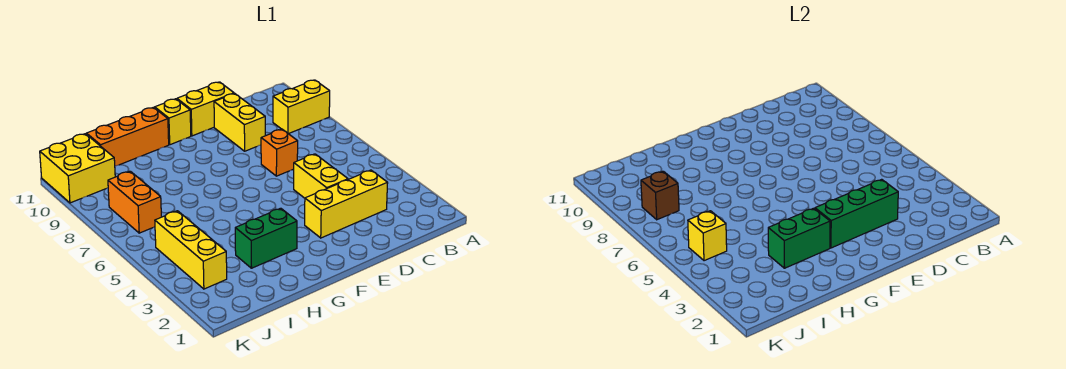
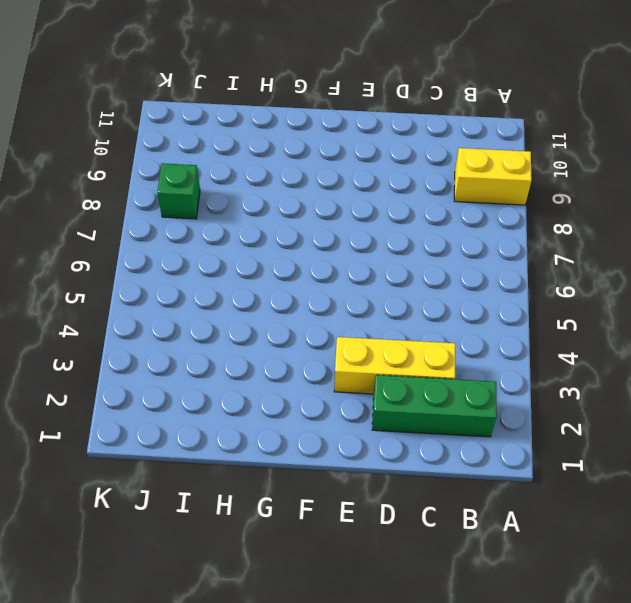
green 1x3 brick [372,375,497,437] -> green 1x3 brick moved to [815,179,898,248]
green 1x1 brick [157,163,200,219] -> orange 1x2 brick [108,171,161,233]
none -> yellow 1x2 brick [293,154,348,198]
none -> orange 1x1 brick [261,129,298,176]
none -> yellow 1x2 brick [214,94,265,151]

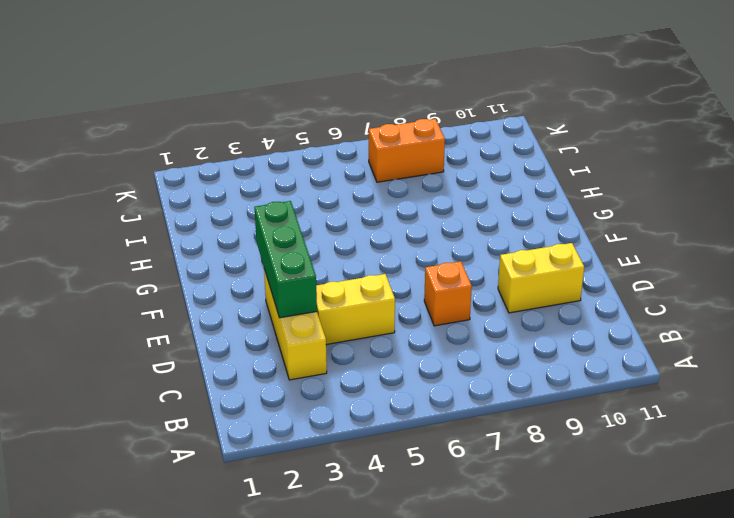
none -> yellow 1x2 brick [273,80,330,134]
none -> yellow 1x2 brick [177,82,234,136]
none -> yellow 1x1 brick [155,99,191,145]

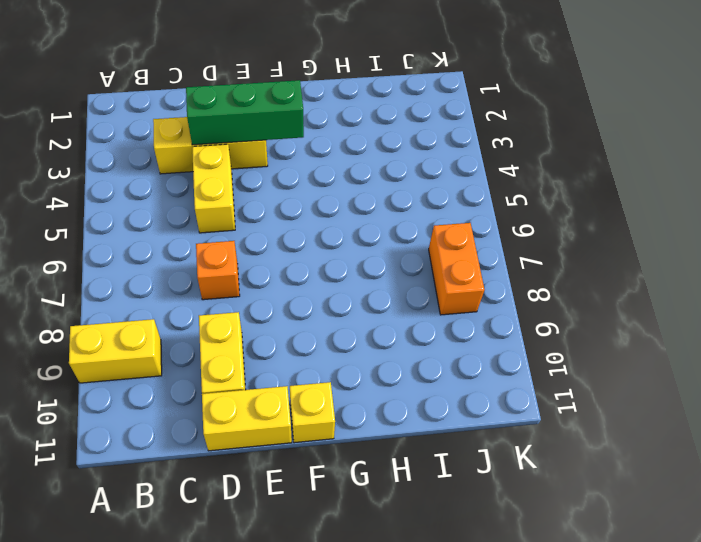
none -> green 1x2 brick [235,208,297,268]
none -> orange 1x3 brick [86,107,169,166]
none -> yellow 1x3 brick [155,211,227,289]

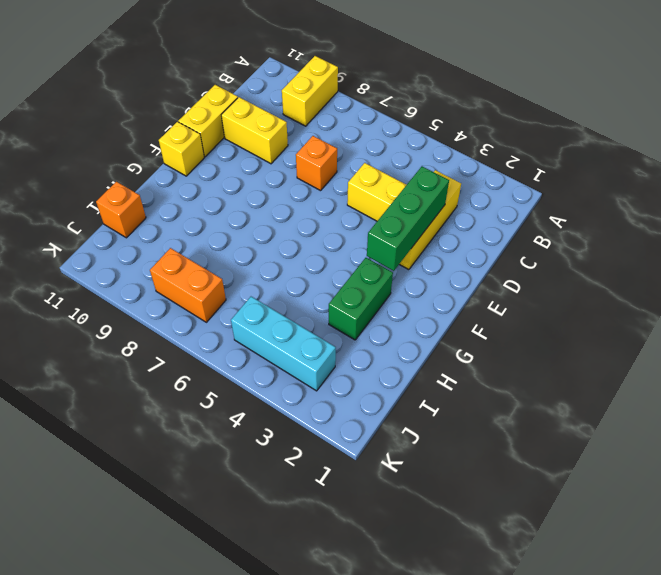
orange 1x1 brick [96,182,146,238] -> orange 1x3 brick [86,107,169,166]
cyan 1x3 brick [231,297,336,391] -> yellow 1x3 brick [155,211,227,289]
none -> yellow 2x2 brick [40,134,115,203]
none -> green 1x2 brick [768,208,830,268]
none -> yellow 1x1 brick [688,211,727,261]

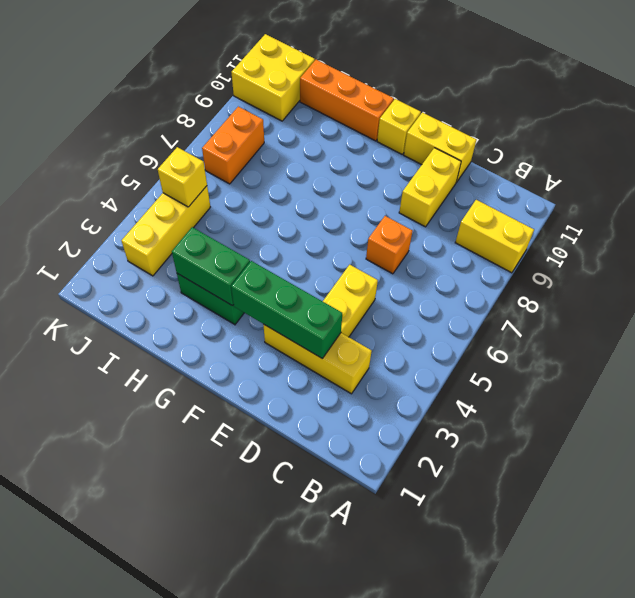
none -> brown 1x1 brick [641,171,679,220]

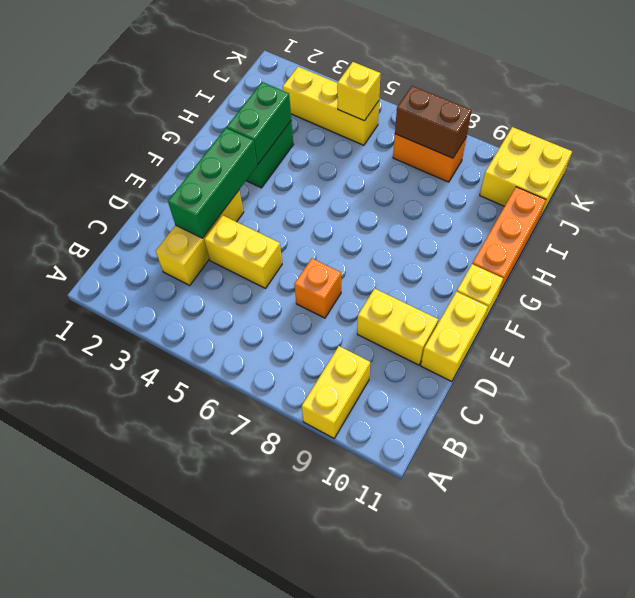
brown 1x2 brick [395,86,472,158] -> brown 1x1 brick [641,171,679,220]

